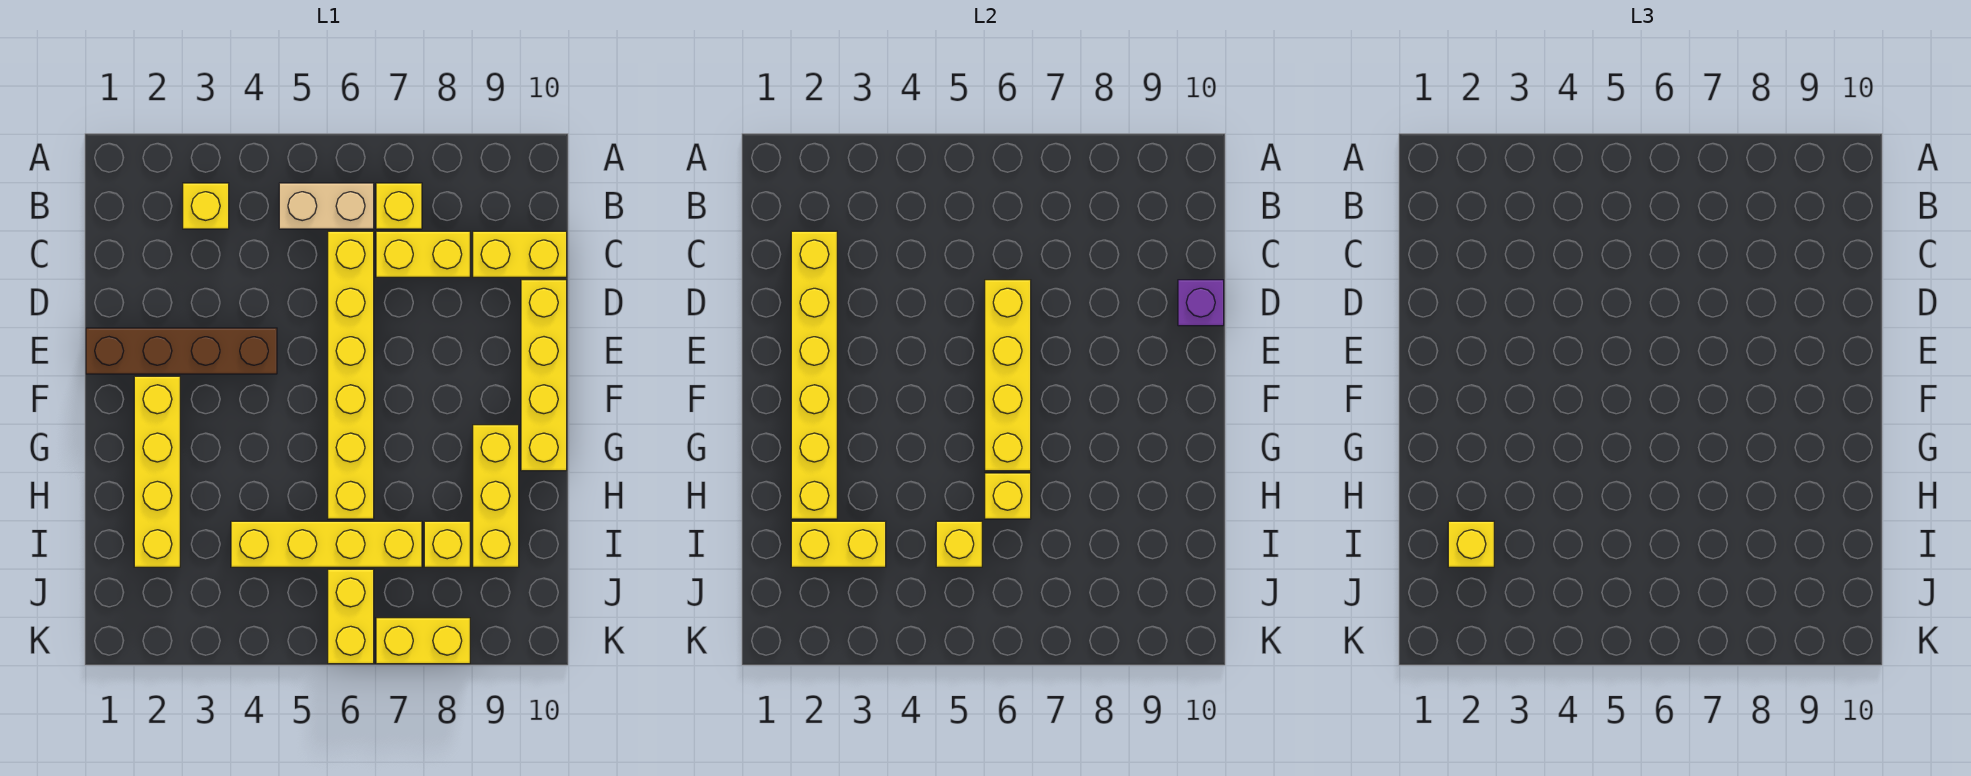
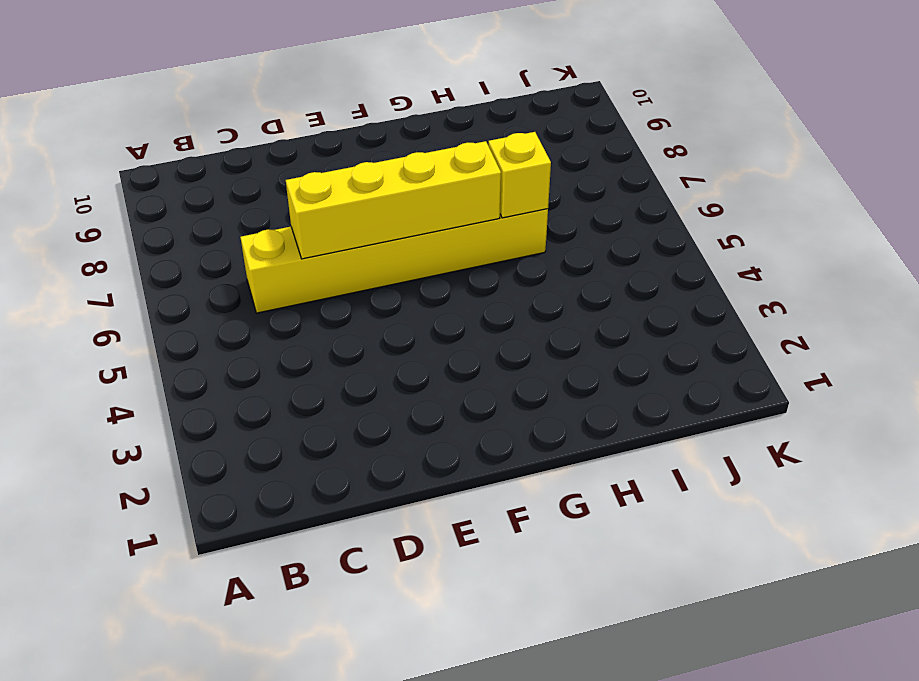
none -> yellow 1x1 brick [183,183,229,229]
none -> tan 1x2 brick [279,183,374,229]
none -> yellow 1x1 brick [376,183,422,229]

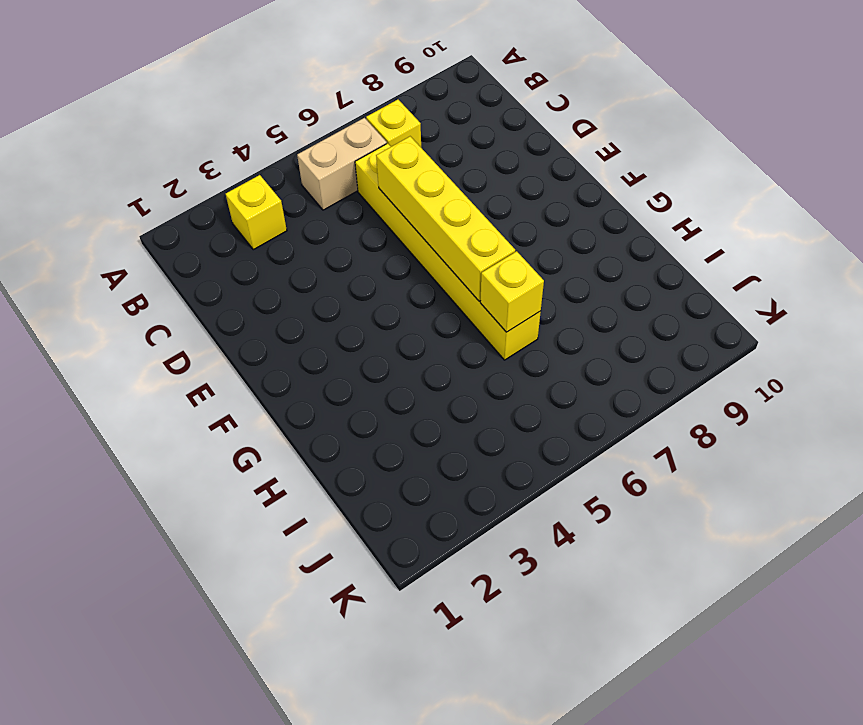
none -> yellow 1x2 brick [376,231,470,277]
none -> yellow 1x2 brick [473,231,567,277]
none -> yellow 1x4 brick [521,280,567,471]

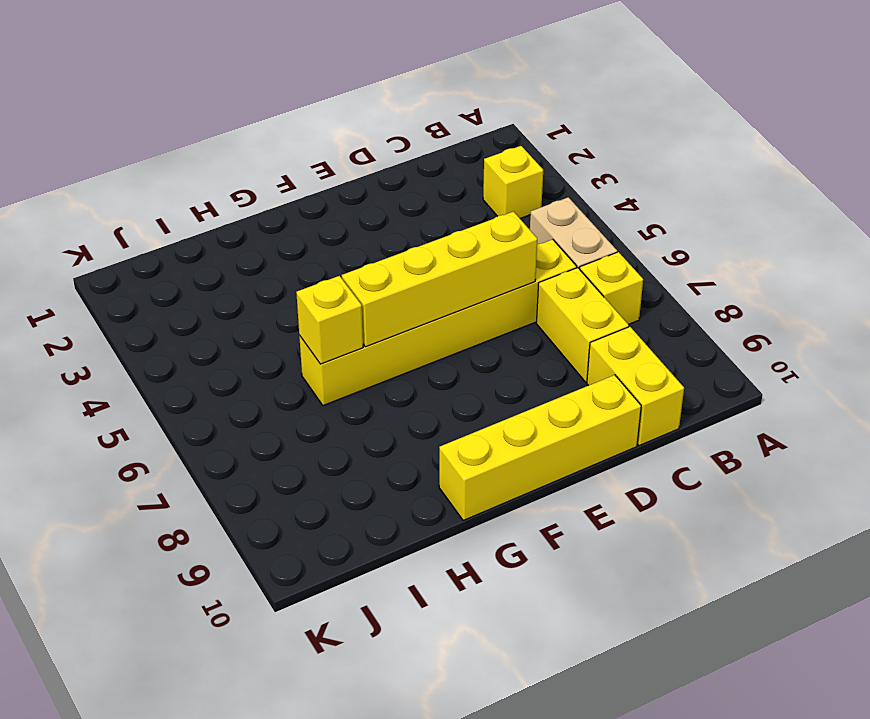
none -> brown 1x4 brick [86,328,277,374]
none -> yellow 1x4 brick [134,376,180,567]
none -> yellow 1x3 brick [473,425,519,567]

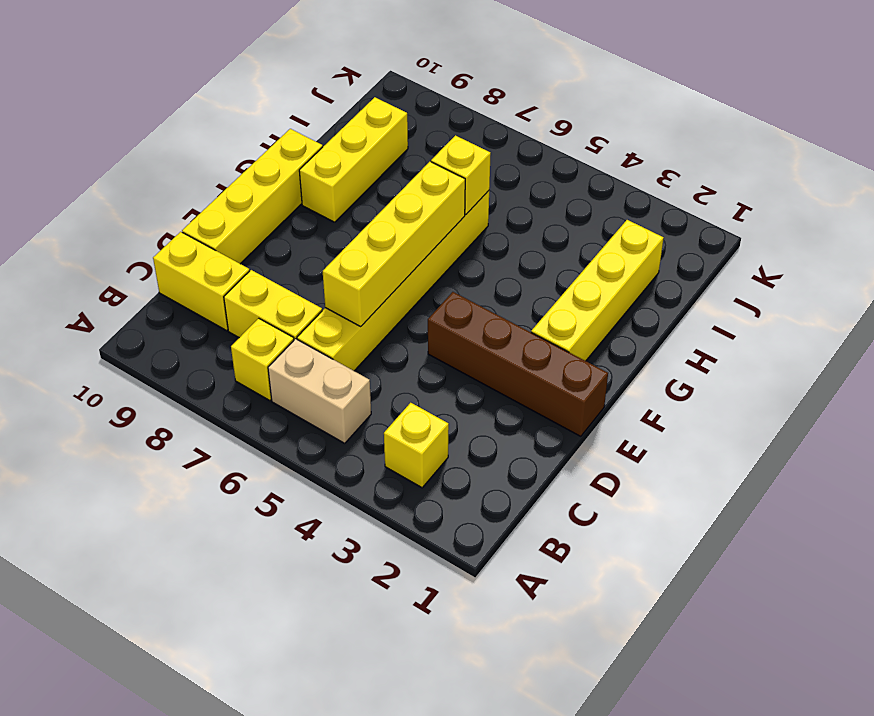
none -> yellow 1x4 brick [231,521,422,567]
none -> yellow 1x1 brick [424,521,470,567]
none -> yellow 1x2 brick [328,569,374,664]

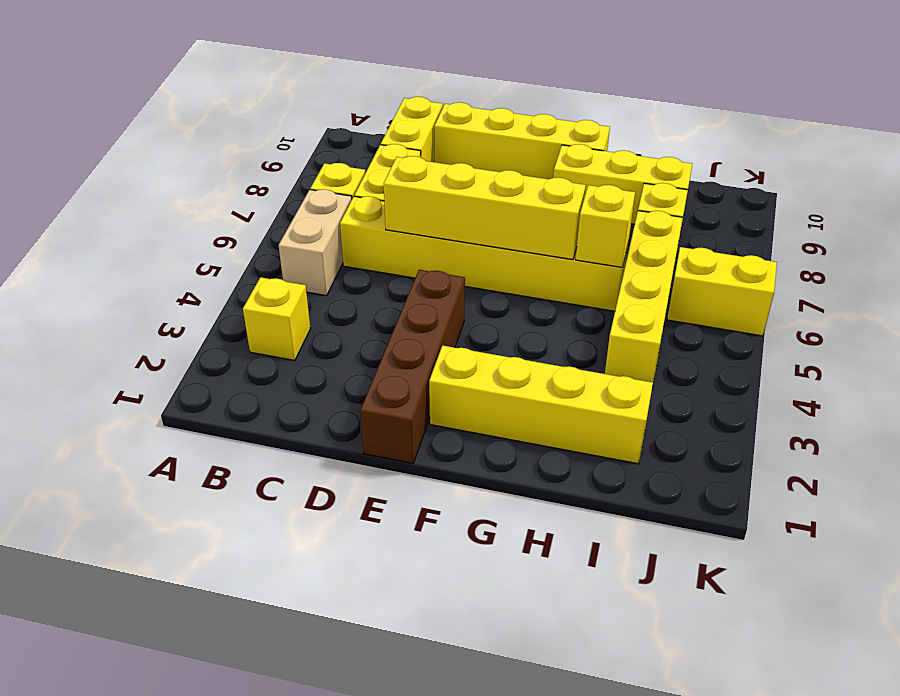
none -> yellow 1x2 brick [376,618,470,664]
none -> yellow 1x6 brick [791,231,837,519]
none -> purple 1x1 brick [1178,280,1224,326]

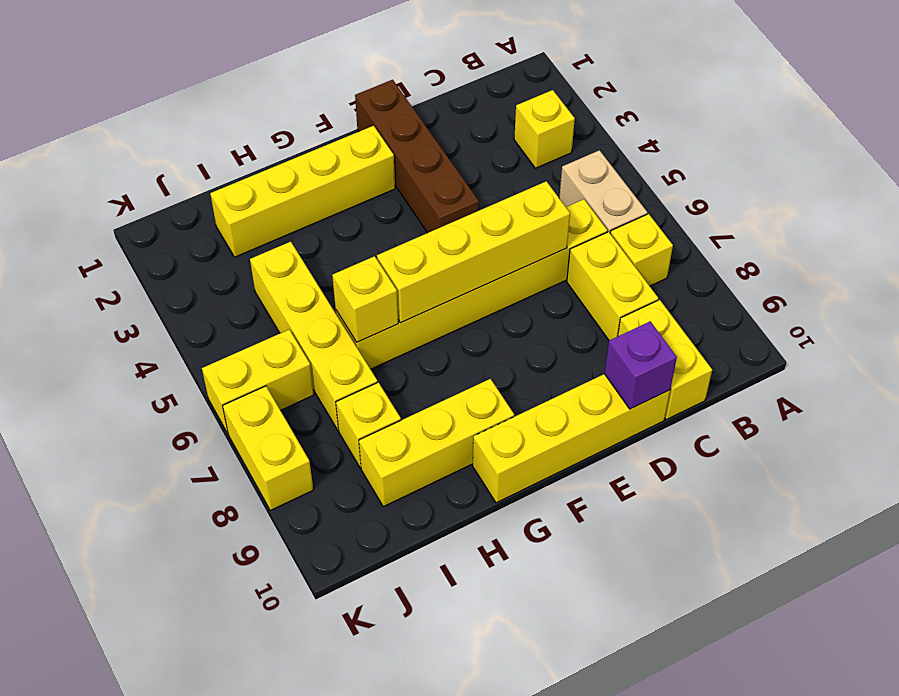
none -> yellow 1x6 brick [791,231,837,519]
none -> yellow 1x2 brick [791,521,886,567]
none -> yellow 1x1 brick [936,521,982,567]

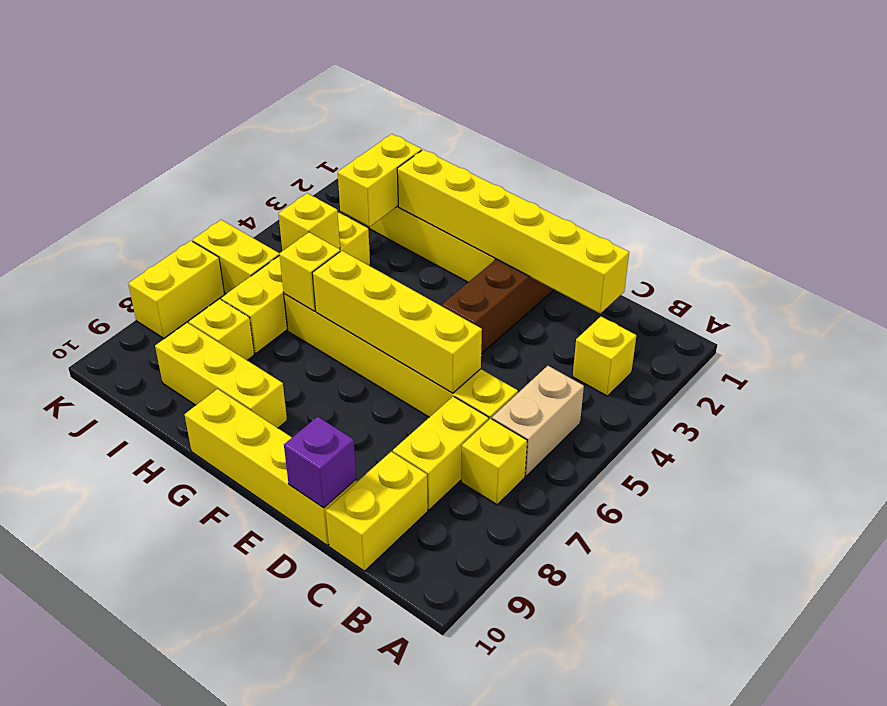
none -> yellow 1x1 brick [1448,521,1494,567]

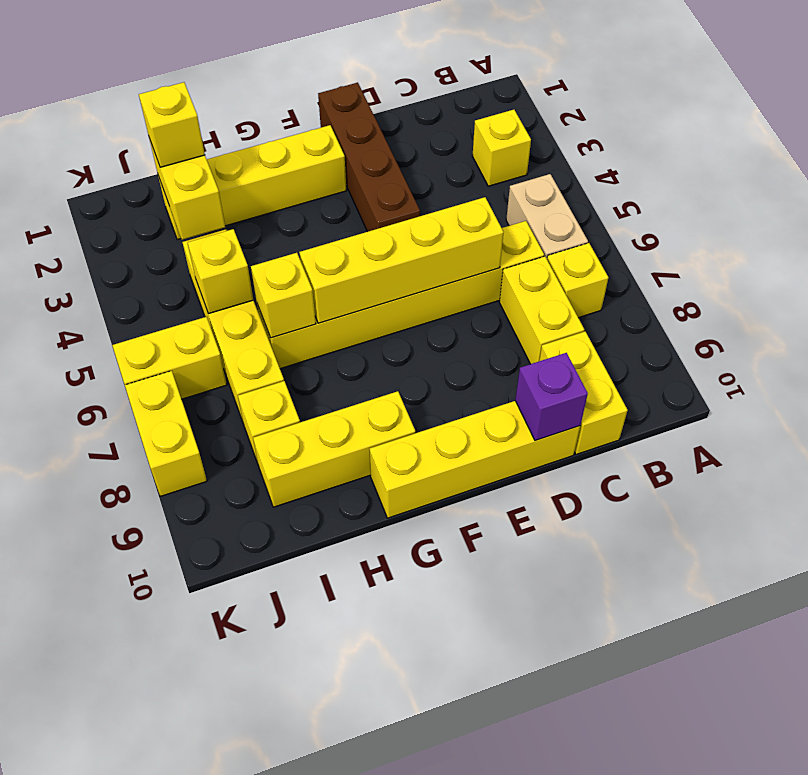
none -> yellow 1x6 brick [791,231,837,519]

